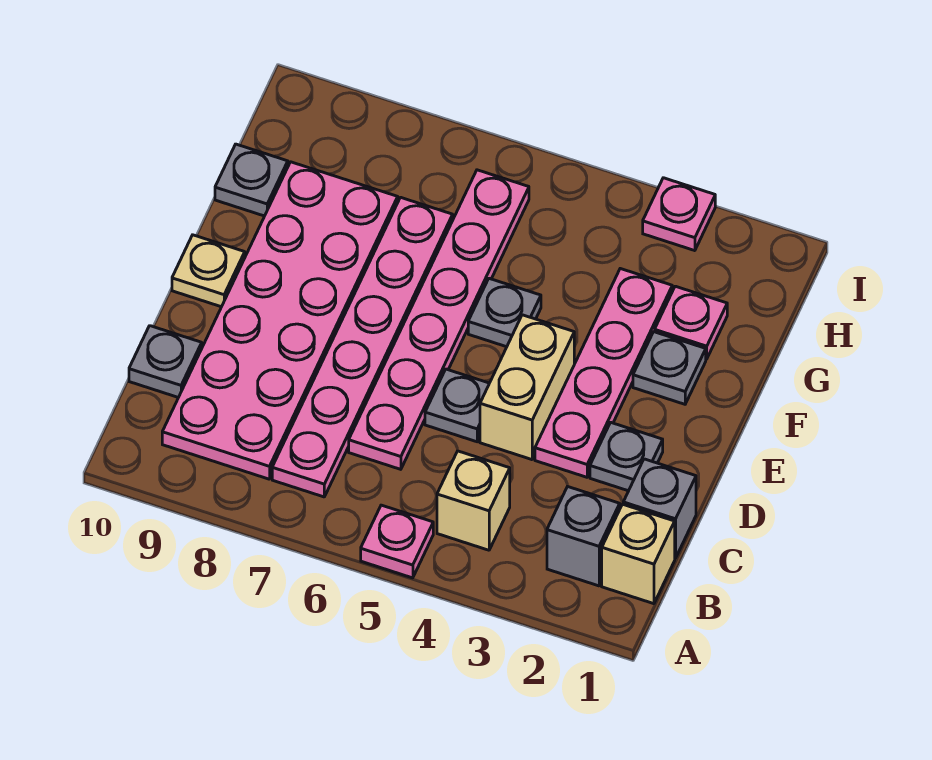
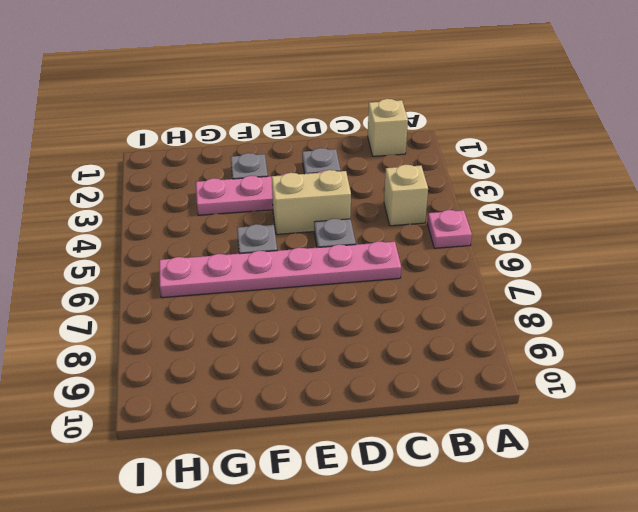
none -> grey 1x1 brick [547,486,620,586]
none -> pink 1x6 plate [272,197,453,497]
none -> pink 2x6 plate [162,162,398,479]

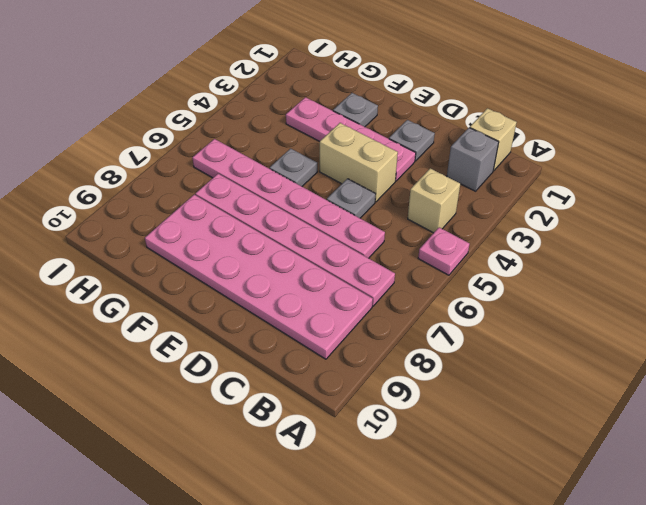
none -> grey 1x1 brick [623,459,696,558]
none -> grey 1x1 plate [129,326,202,398]
none -> tan 1x1 plate [172,235,245,307]

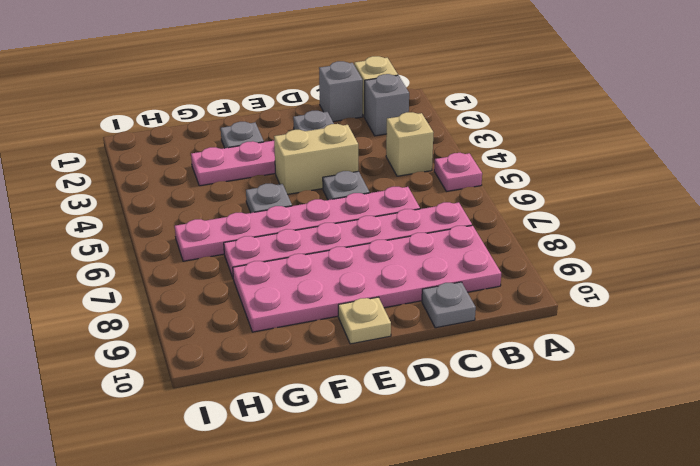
none -> pink 1x1 plate [655,286,727,359]
none -> grey 1x1 plate [215,144,288,216]
none -> pink 1x1 plate [643,178,715,251]

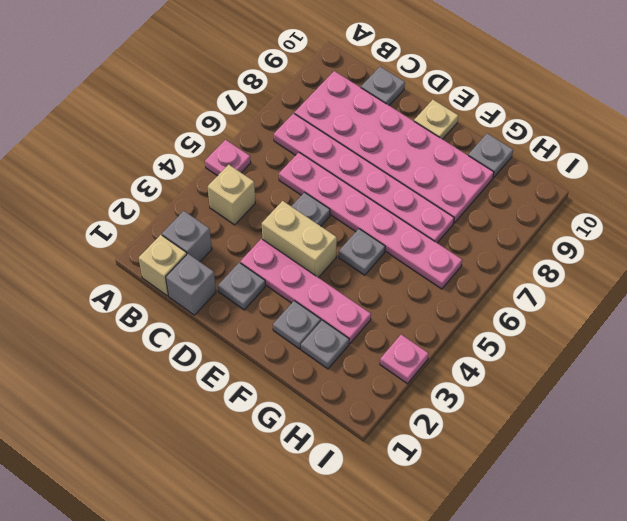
grey 1x1 plate [301,320,349,369] -> pink 1x1 plate [655,286,727,359]

